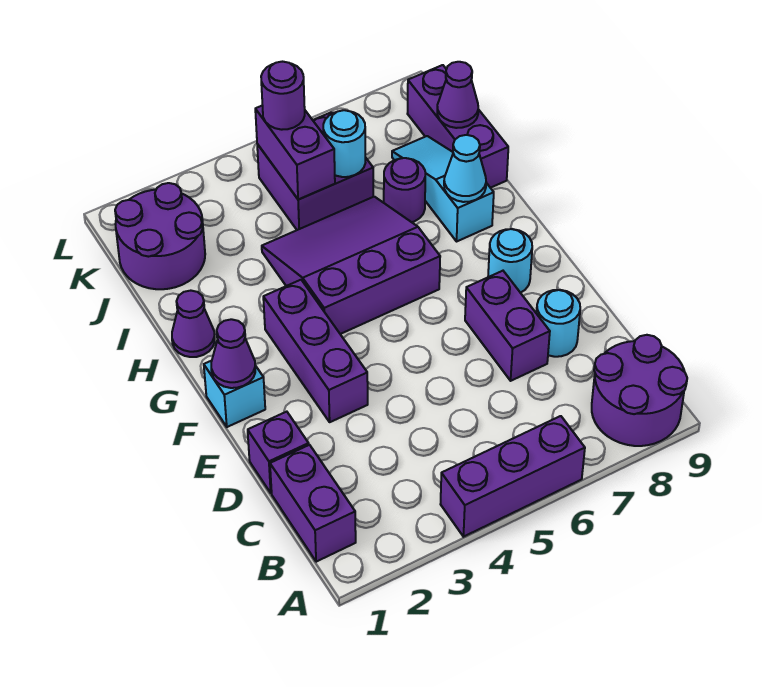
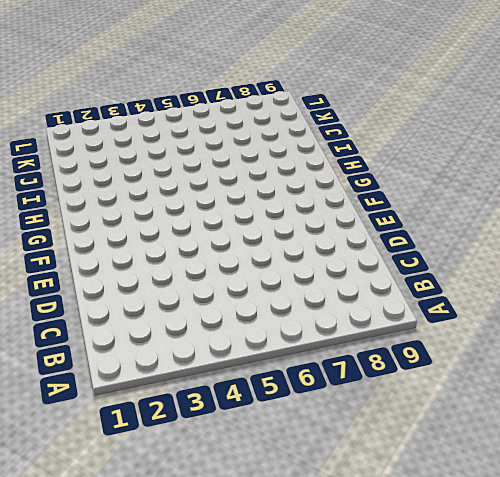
none -> purple 1x3 brick [441,416,585,537]
none -> purple 2x2 round brick [592,335,687,446]
none -> purple 1x2 brick [270,445,356,562]

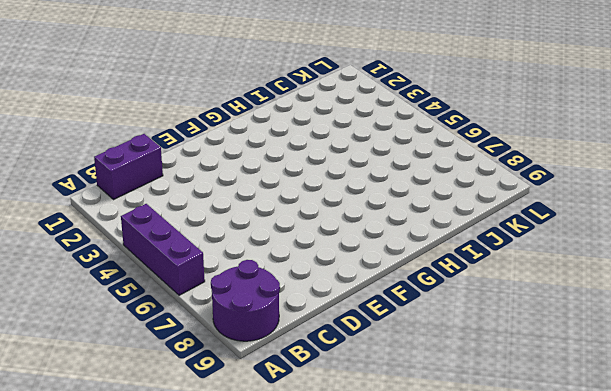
none -> purple 1x1 brick [248,412,309,493]
none -> purple 1x2 brick [465,271,550,381]
none -> cyan 1x1 round brick [536,290,580,357]

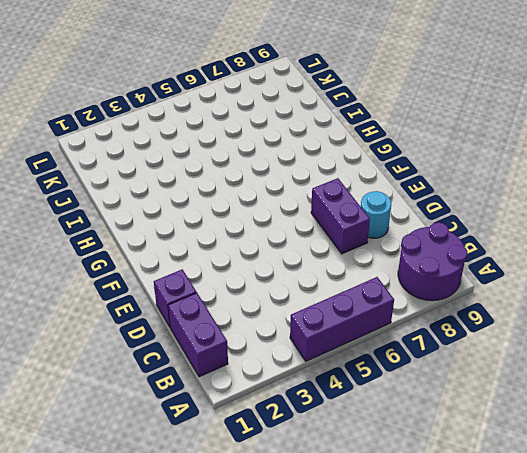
none -> purple 1x3 brick [263,280,368,422]
none -> cyan 1x1 brick [204,361,265,427]
none -> cyan 1x1 round brick [488,229,532,293]

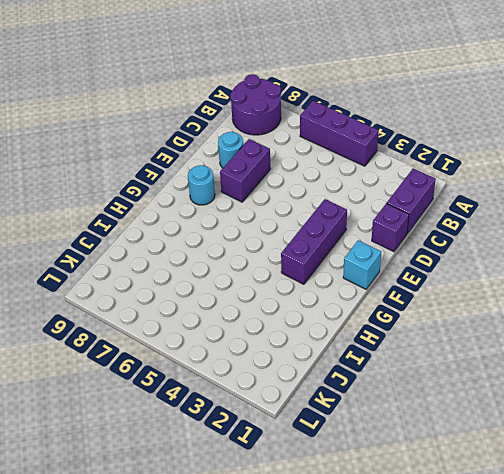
none -> purple 3x3 slope [262,197,440,334]
none -> purple 1x1 cone [172,291,215,357]
none -> cyan 1x3 slope [392,136,494,241]

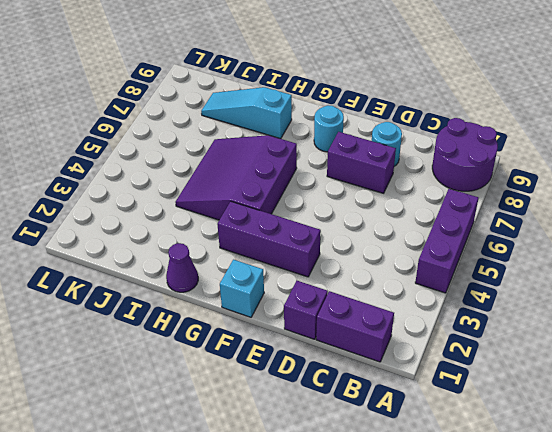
none -> purple 1x1 round brick [384,158,425,222]
none -> purple 1x3 brick [407,65,508,188]
none -> purple 2x2 round brick [115,183,205,289]

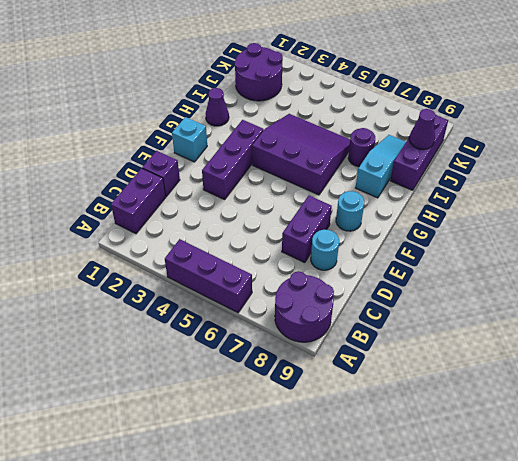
none -> purple 2x2 brick [257,112,373,230]
none -> purple 1x1 cone [211,319,255,388]
none -> cyan 1x1 cone [444,135,486,202]

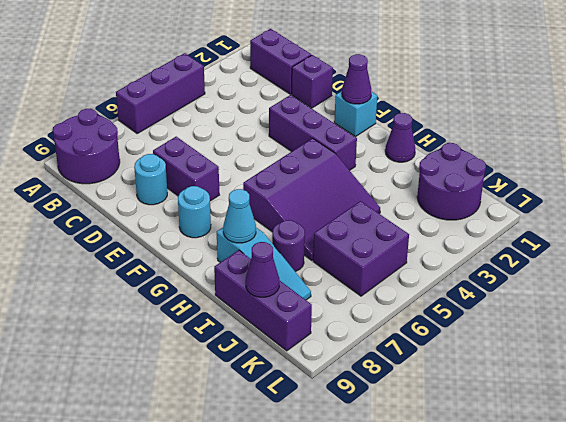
none -> purple 1x2 brick [255,106,335,200]
none -> cyan 1x1 round brick [323,110,365,177]
none -> purple 1x1 round brick [261,62,305,130]

